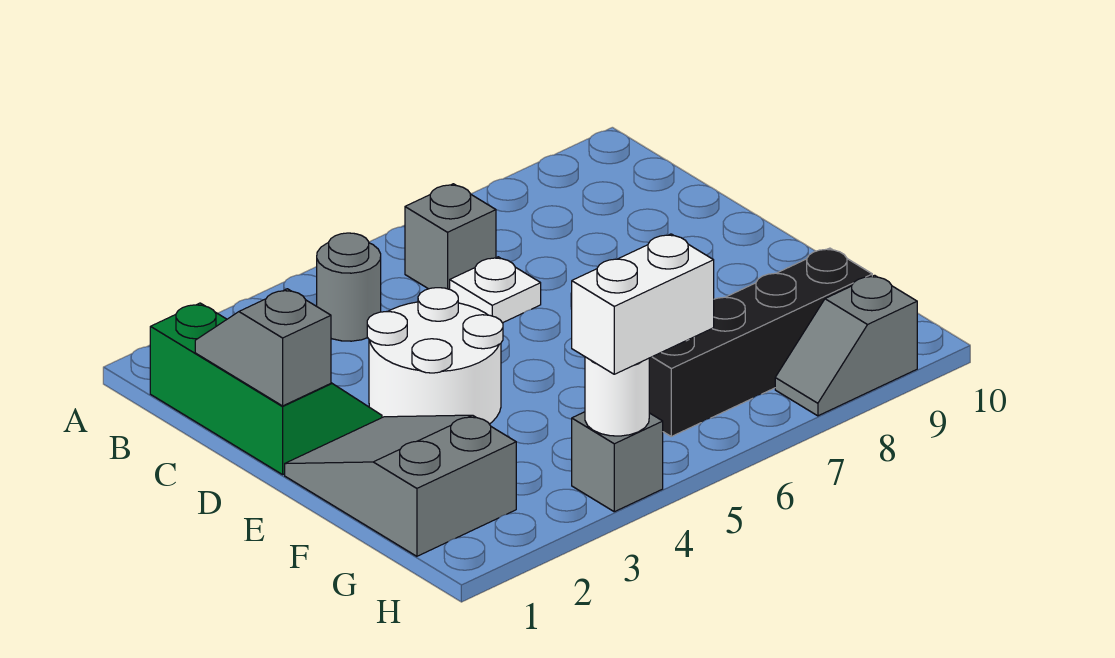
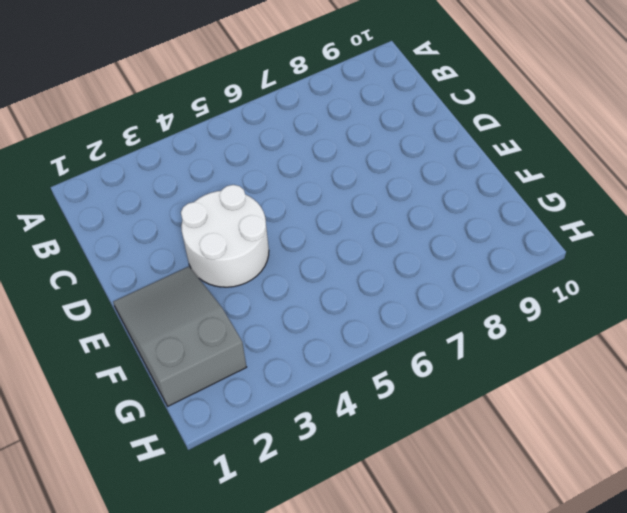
none -> green 2x3 slope [150,303,382,475]
none -> grey 1x1 round brick [317,233,381,341]
none -> grey 1x1 brick [405,184,496,289]

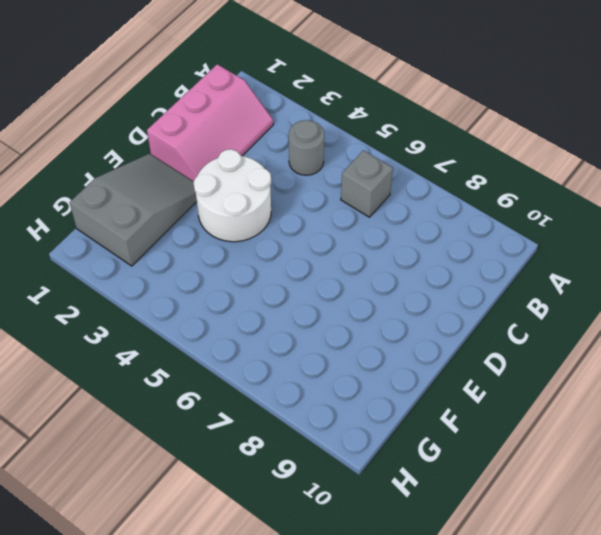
pink 2x3 slope [147,64,273,182] -> green 2x3 slope [150,303,382,475]
none -> white 1x1 plate [450,257,541,323]
none -> black 1x4 brick [649,248,872,436]
none -> grey 1x1 brick [572,412,663,512]

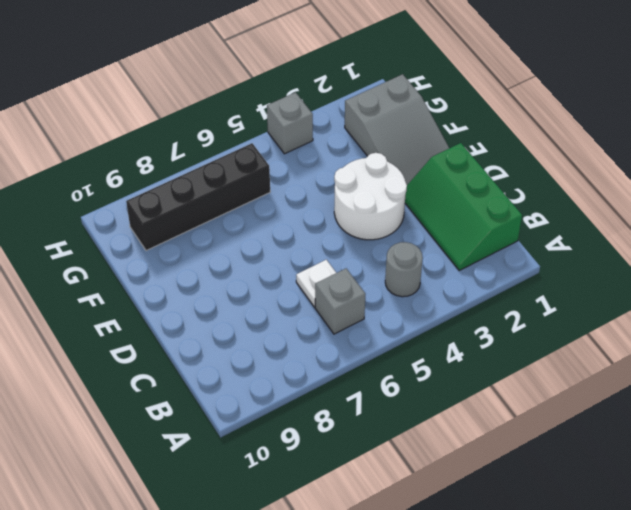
none -> grey 1x2 slope [775,275,917,416]
none -> grey 1x2 slope [195,289,331,406]
none -> white 1x1 round brick [585,357,649,436]

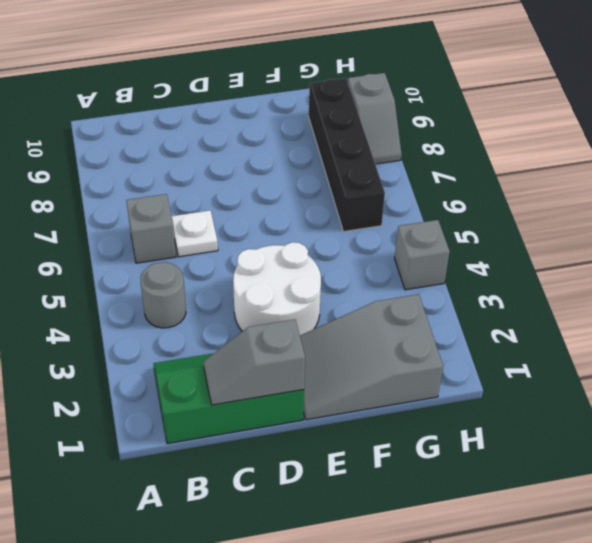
none -> white 1x1 round brick [585,357,649,436]
none -> white 1x2 brick [572,234,714,374]

